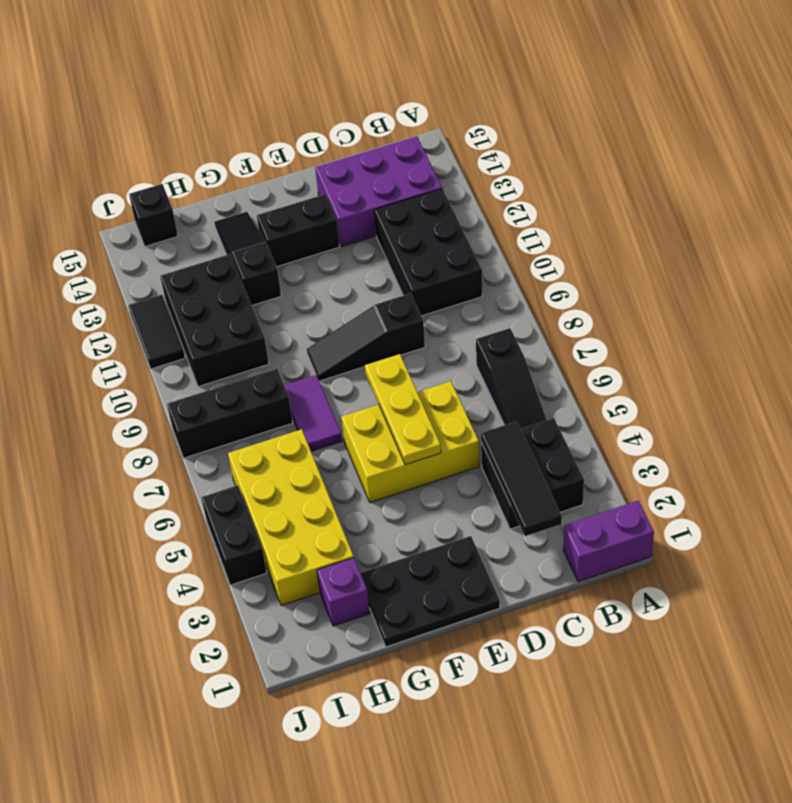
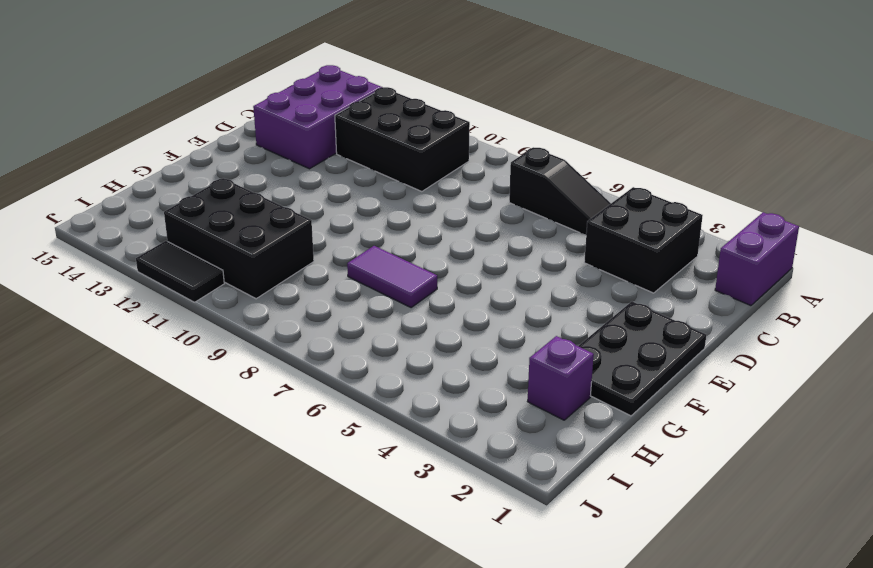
none -> yellow 2x3 brick [342,381,479,503]
none -> black 1x3 slope [307,293,425,381]
none -> black 1x2 brick [257,194,340,267]

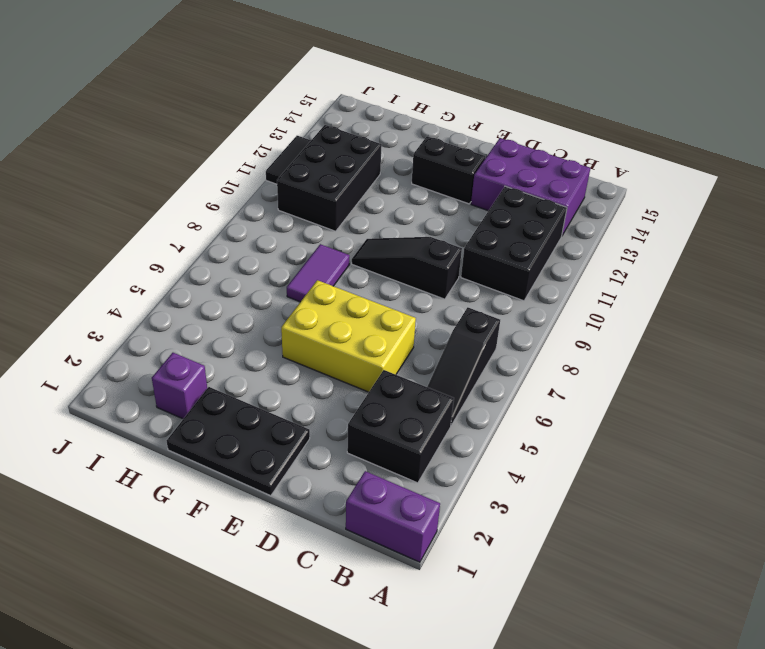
none -> black 1x3 slope [214,212,281,305]
none -> yellow 2x4 brick [228,429,354,606]
none -> black 1x3 brick [167,369,293,458]

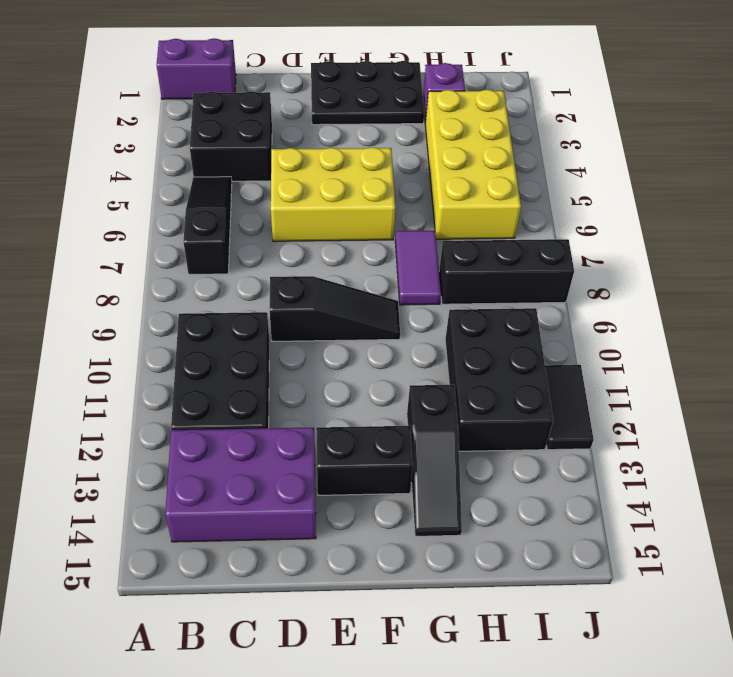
none -> black 1x1 brick [129,184,178,246]
none -> black 1x2 brick [201,485,267,585]
none -> black 1x3 tile [481,421,562,536]

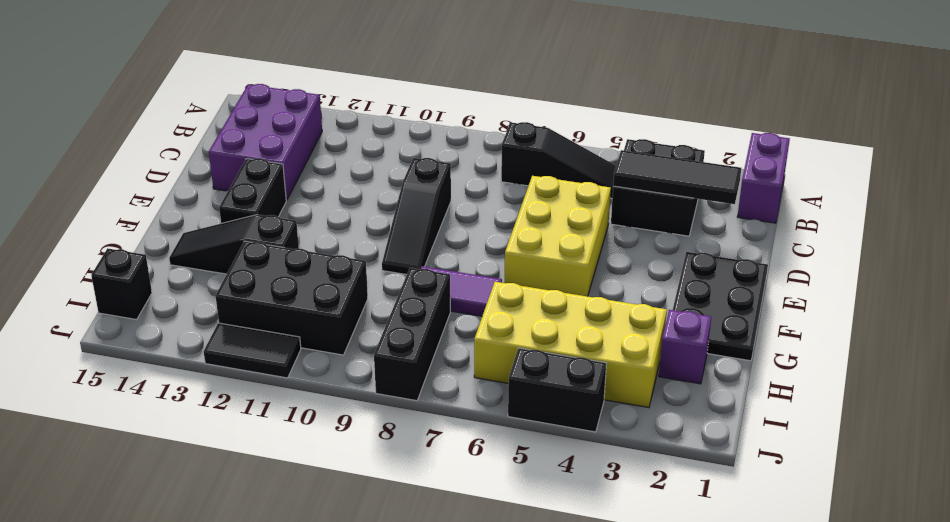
none -> black 2x3 brick [374,189,482,316]
none -> yellow 1x3 plate [365,354,441,465]

